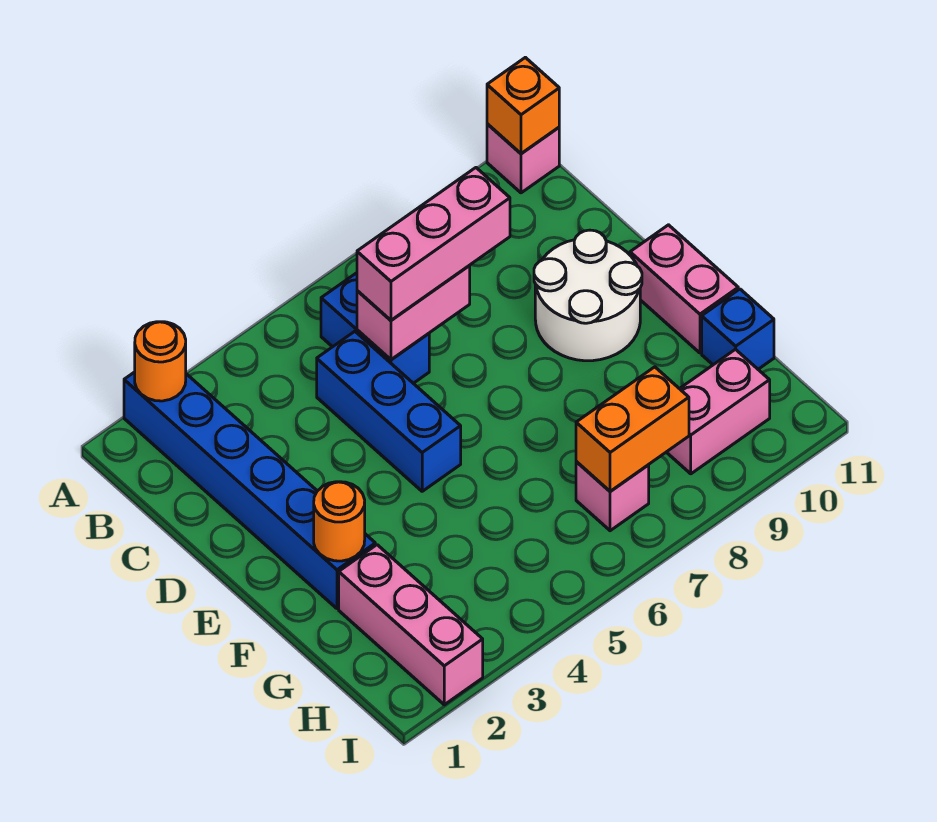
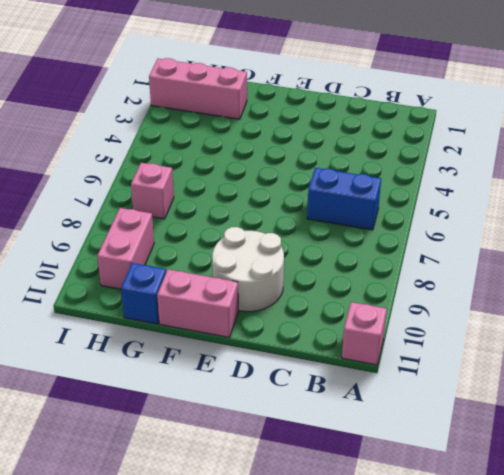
none -> blue 1x6 brick [124,372,375,609]
none -> blue 1x3 brick [317,331,461,491]
none -> orange 1x1 round brick [135,322,186,401]

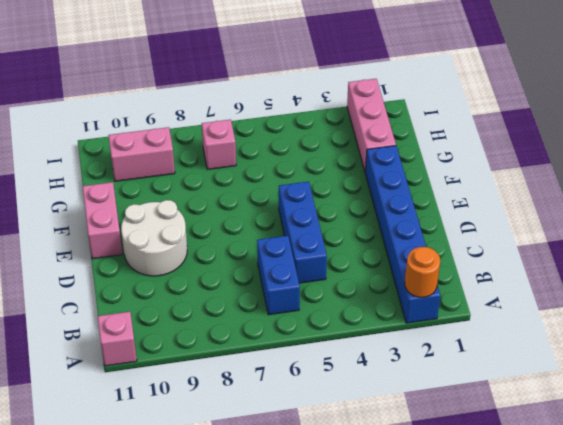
none -> blue 1x1 brick [702,289,774,369]
none -> orange 1x1 brick [487,57,559,153]
none -> pink 1x2 brick [357,265,470,360]

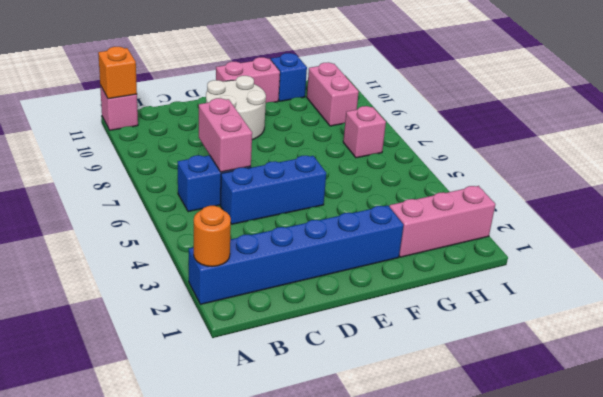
none -> orange 1x1 round brick [314,482,365,561]
none -> orange 1x2 brick [576,367,689,491]
none -> pink 1x3 brick [357,168,510,320]

